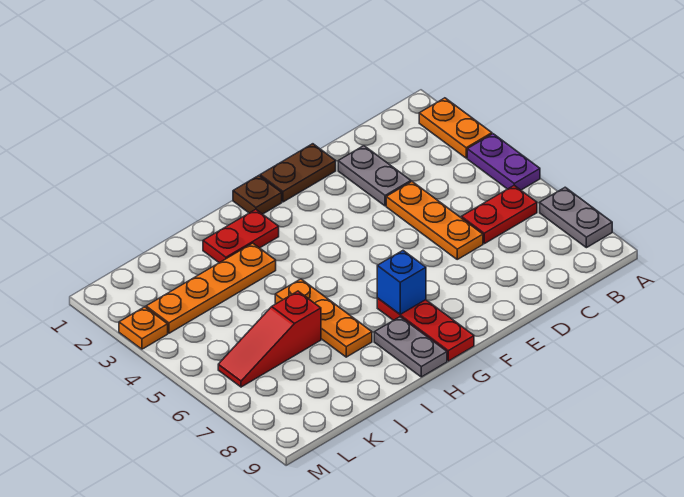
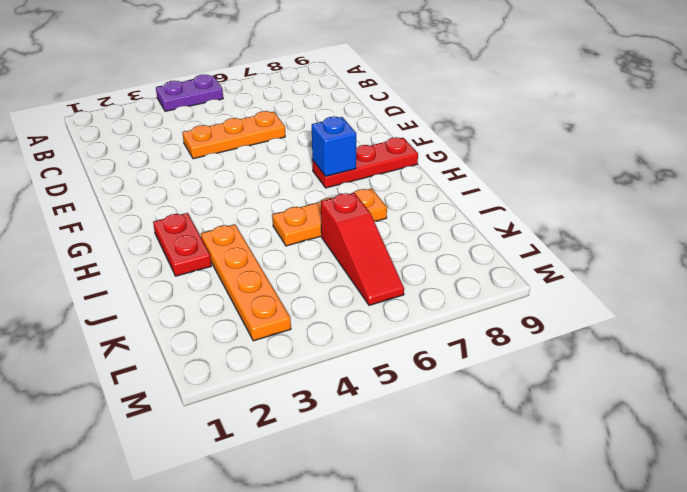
none -> orange 1x2 plate [419,98,492,158]
none -> grey 1x2 plate [540,187,612,248]
none -> red 1x2 plate [461,185,537,244]

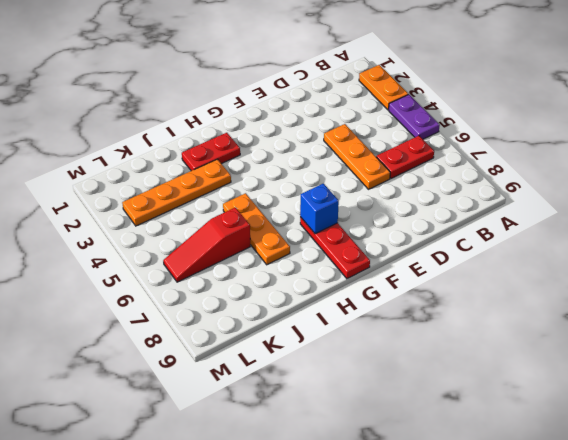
none -> grey 1x2 plate [540,187,612,248]
none -> grey 1x2 plate [338,146,411,206]
none -> brown 1x2 plate [260,144,336,202]

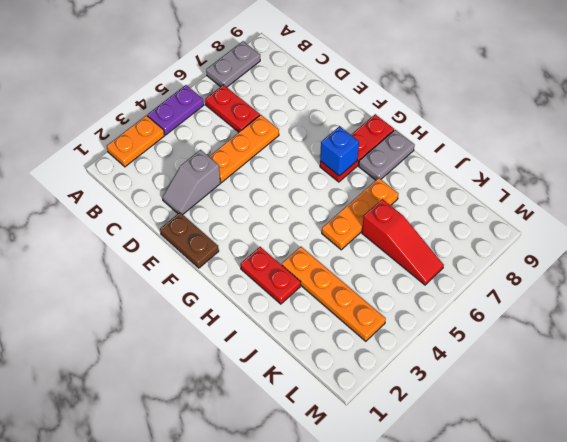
grey 1x2 slope [162,150,221,214] -> grey 1x2 plate [338,146,411,206]
none -> brown 1x1 plate [233,176,282,214]
none -> orange 1x1 plate [119,307,168,349]

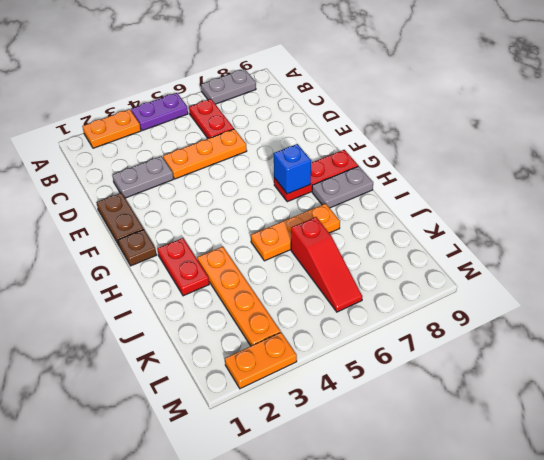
orange 1x2 plate [225,333,297,389] -> orange 1x1 plate [119,307,168,349]

